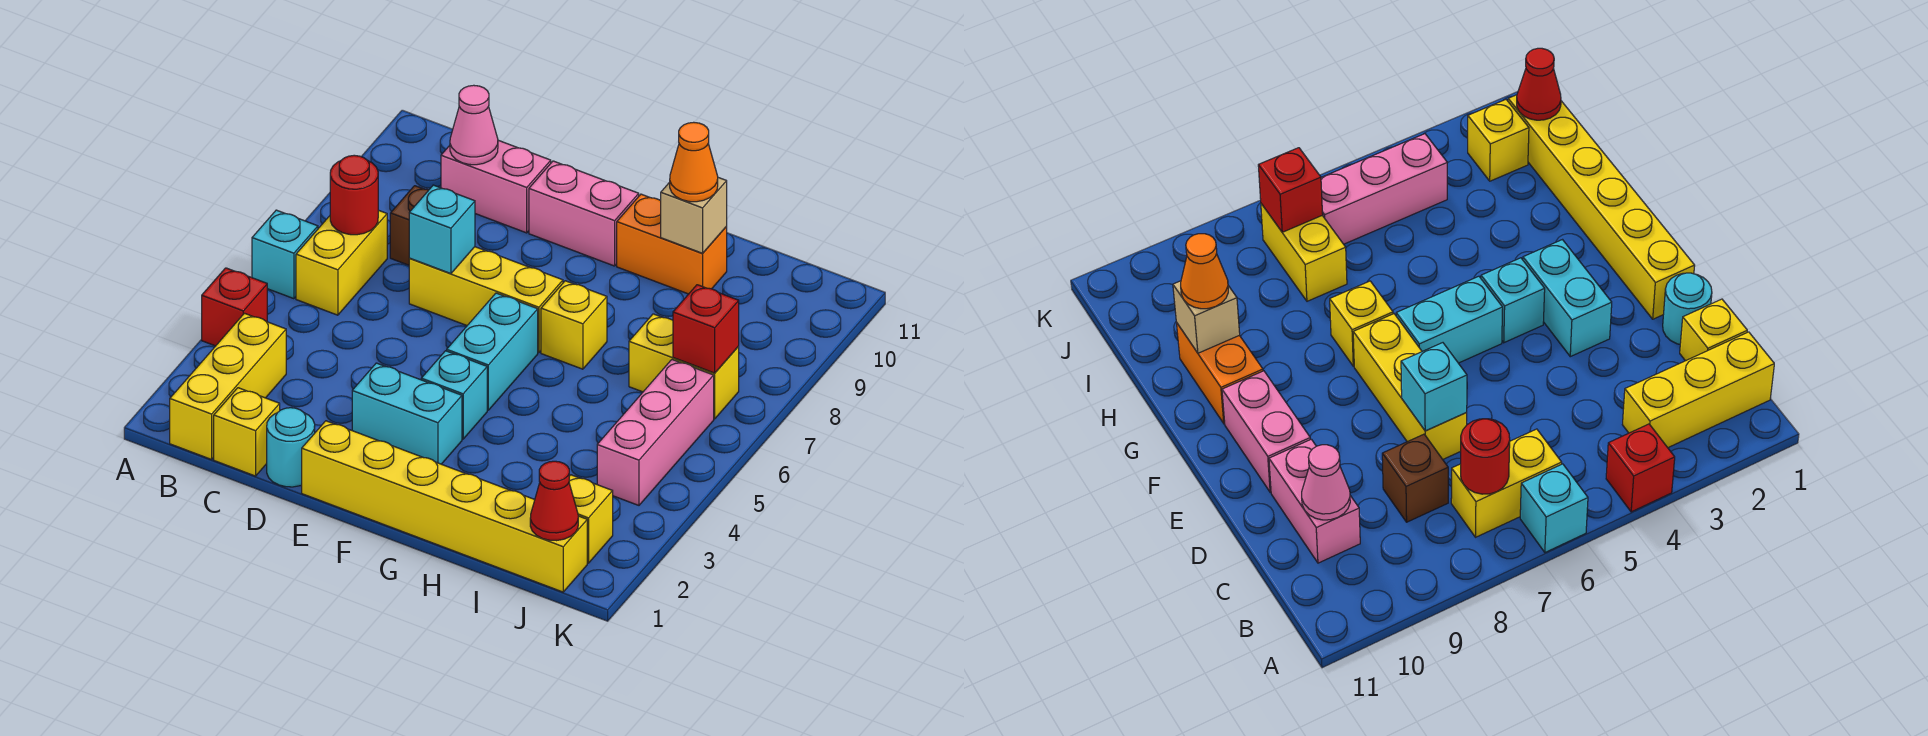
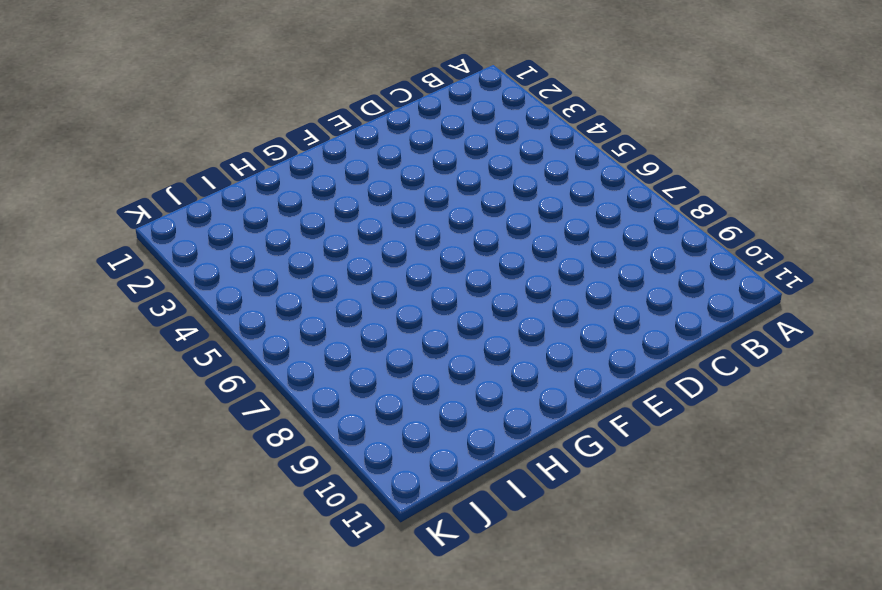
none -> red 1x1 brick [202,268,267,346]
none -> cyan 1x1 brick [252,210,318,299]
none -> yellow 1x3 brick [170,313,286,459]

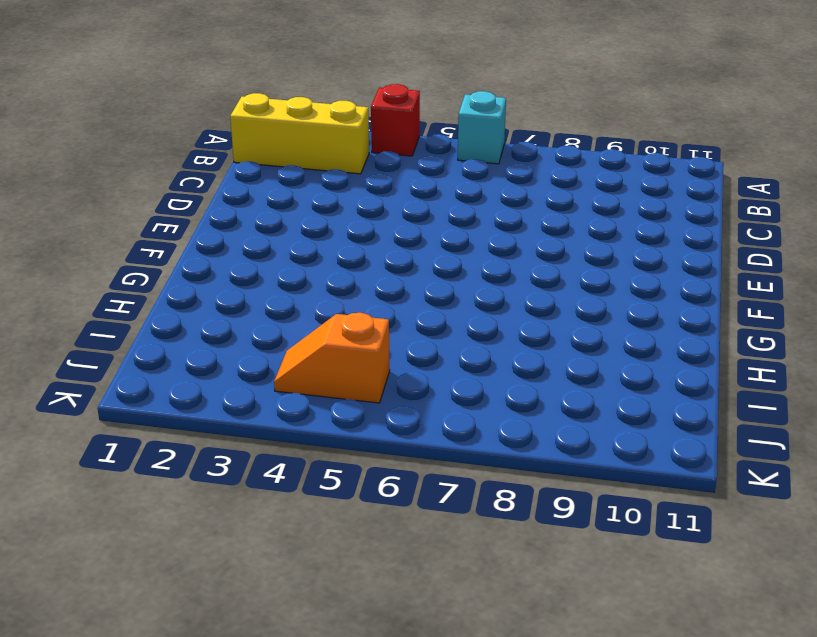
orange 1x2 slope [274,313,390,403] -> pink 1x3 brick [597,360,714,505]
none -> yellow 1x2 brick [296,210,387,315]
none -> yellow 1x1 brick [214,388,280,476]
none -> brown 1x1 brick [390,186,428,265]

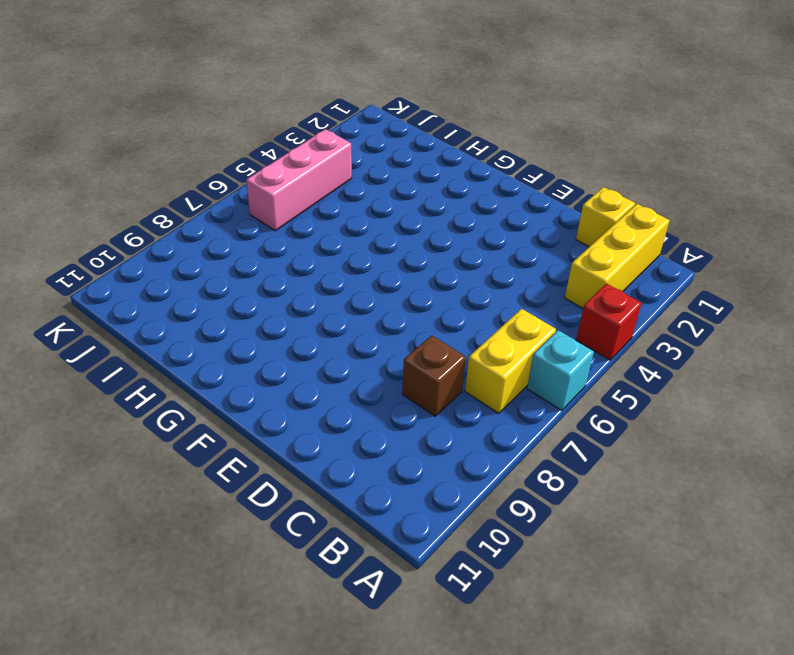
none -> pink 1x2 brick [441,140,551,233]
none -> cyan 1x1 round brick [267,408,315,487]
none -> yellow 1x3 brick [409,247,563,353]

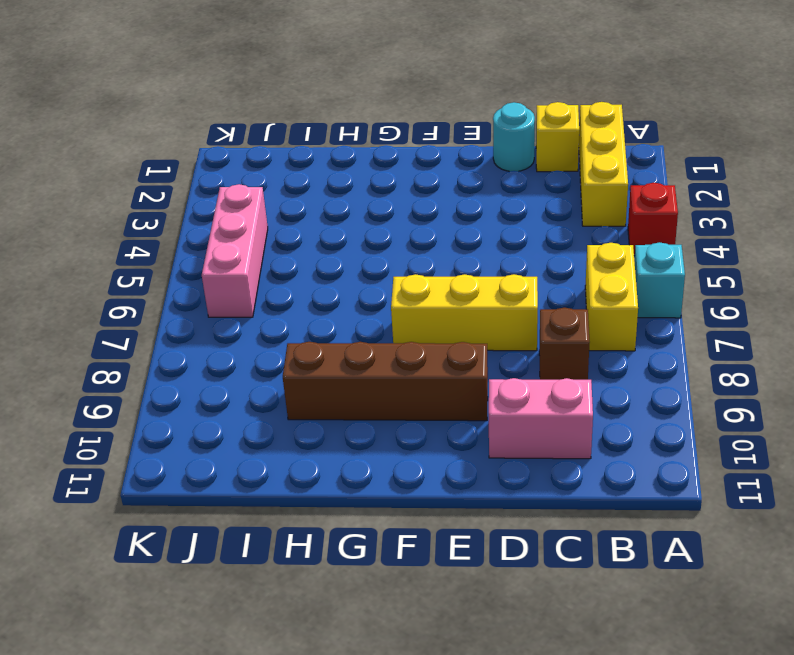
brown 1x4 brick [283,342,488,421] -> none
none -> yellow 1x6 brick [302,421,587,592]
none -> cyan 1x2 brick [352,363,462,464]
none -> pink 1x2 brick [529,161,639,266]

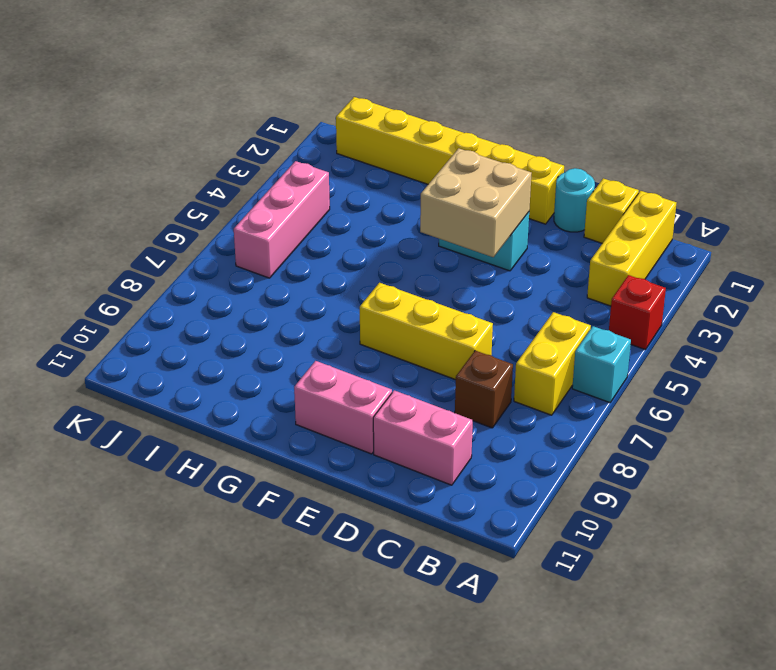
tan 2x2 brick [420,148,532,257] -> none
none -> cyan 1x1 brick [421,351,487,439]
none -> cyan 1x2 brick [447,293,538,410]
none -> yellow 1x1 brick [541,281,607,369]

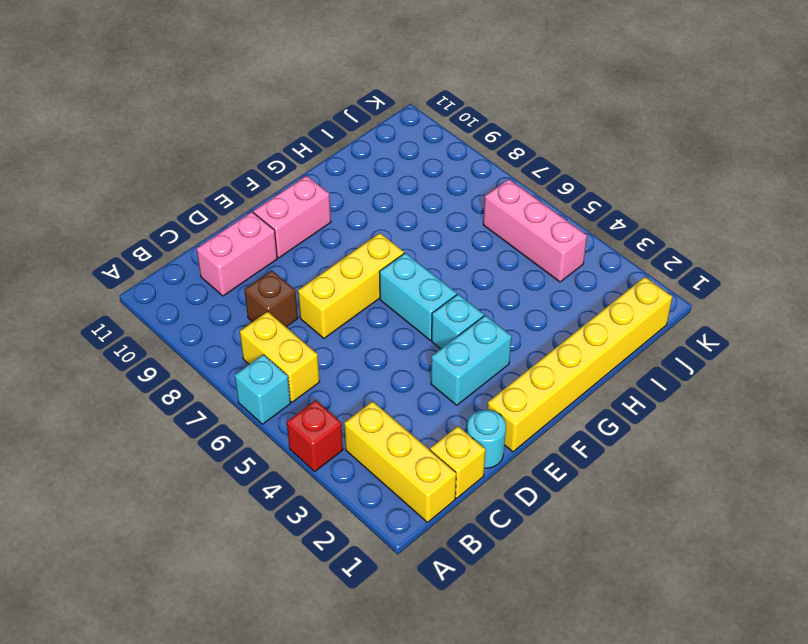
none -> yellow 1x1 brick [541,281,607,369]
none -> orange 1x2 brick [617,194,727,294]
none -> yellow 1x2 brick [629,314,739,419]

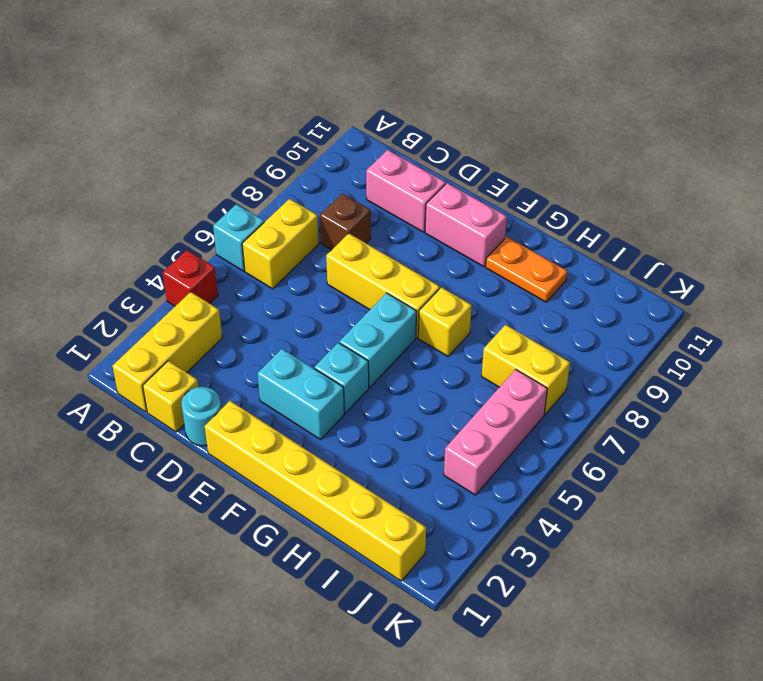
orange 1x2 plate [486,237,568,302] -> orange 1x2 brick [617,194,727,294]
none -> yellow 1x1 brick [569,475,613,563]
none -> red 1x1 round brick [330,155,378,235]
none -> pink 1x1 cone [450,85,498,165]

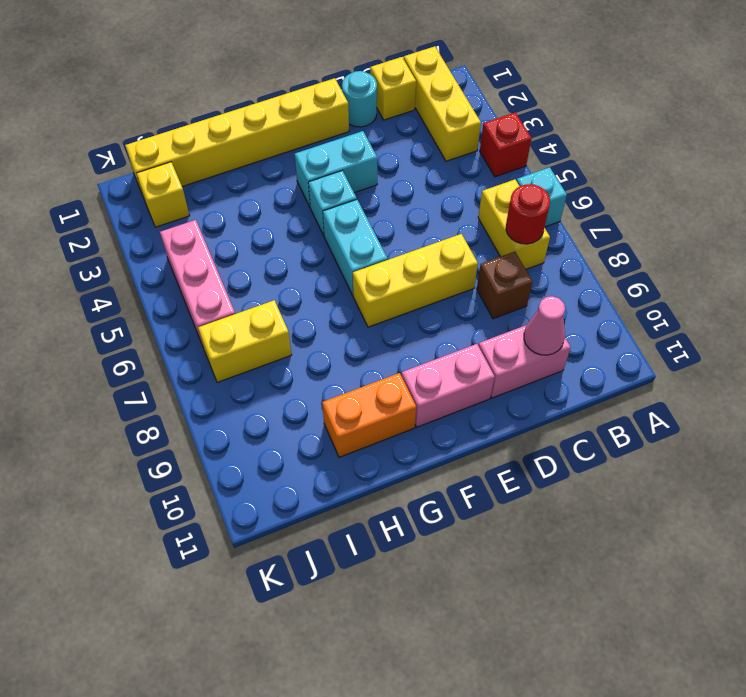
none -> yellow 1x1 brick [541,281,607,369]
none -> cyan 1x1 brick [409,185,475,274]
none -> tan 1x1 brick [661,178,727,253]

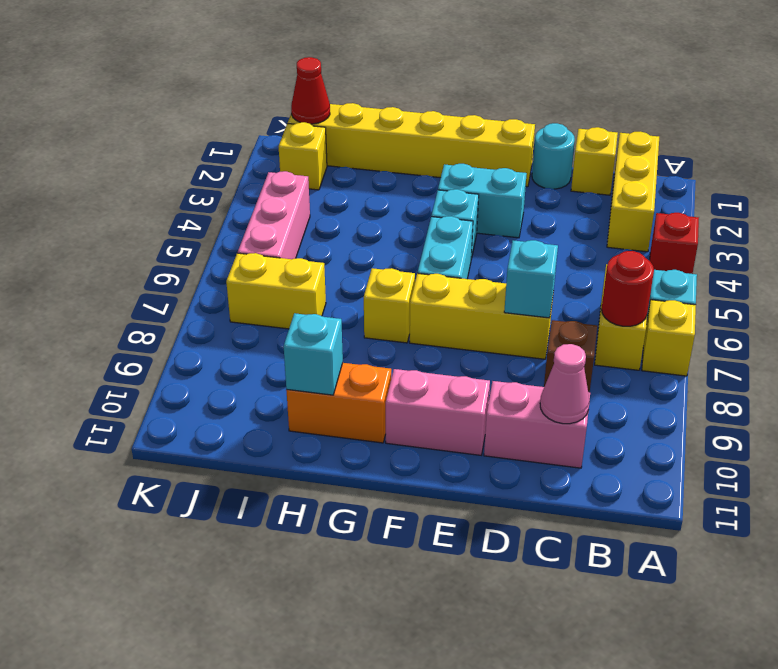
yellow 1x1 brick [642,300,696,376] -> none
cyan 1x1 brick [284,313,343,395] -> tan 1x1 brick [661,178,727,253]
none -> red 1x1 brick [673,285,739,373]
none -> orange 1x1 cone [670,122,718,202]

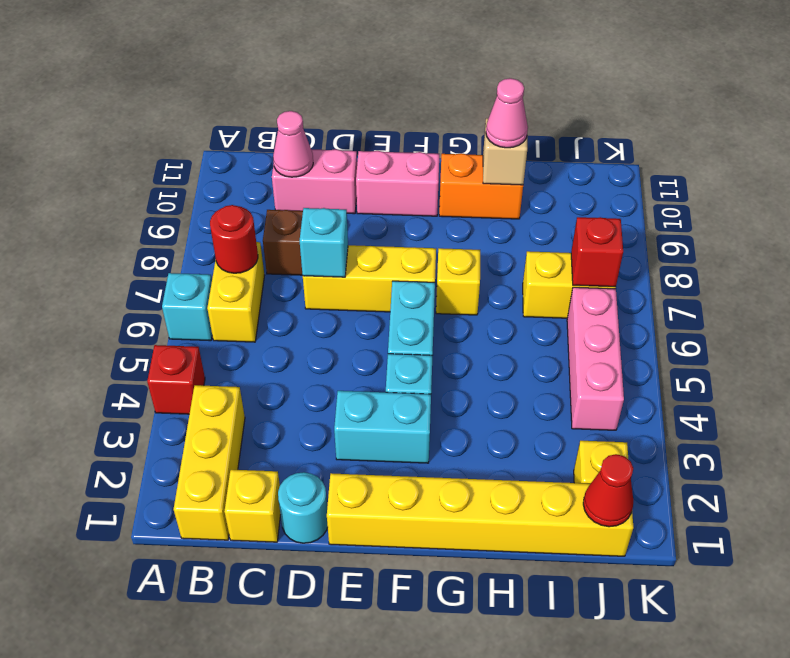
pink 1x1 cone [486,78,528,148] -> orange 1x1 cone [670,122,718,202]

